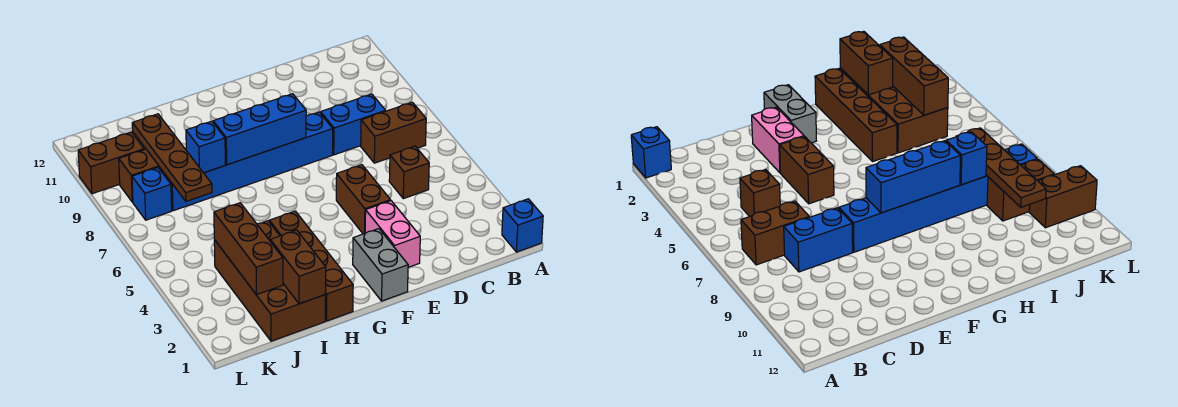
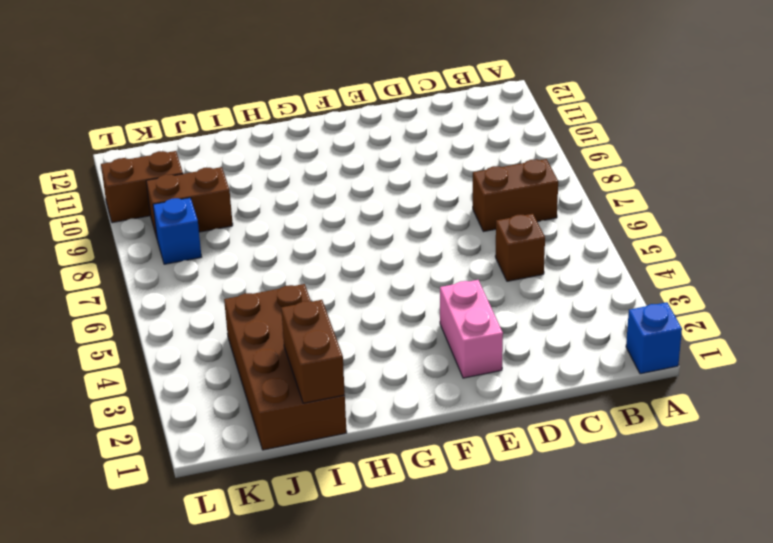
none -> blue 1x2 brick [321,94,386,155]
none -> brown 1x2 brick [336,165,391,234]
none -> blue 1x6 brick [159,112,333,211]

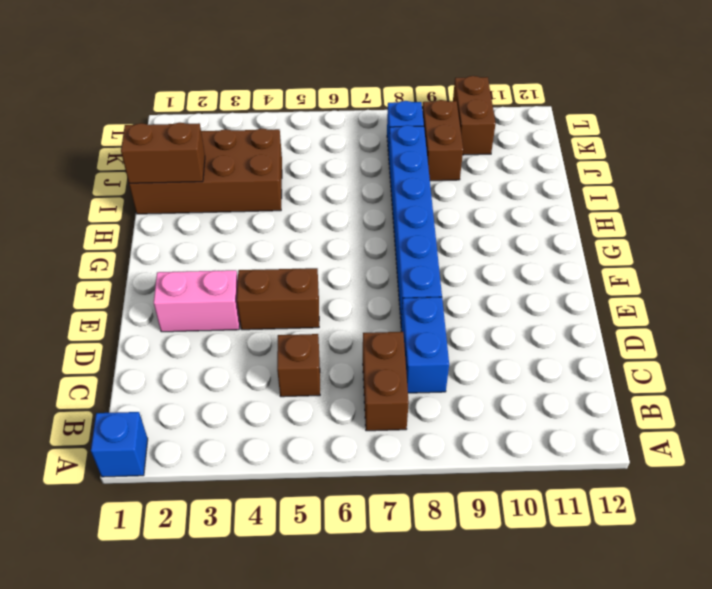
none -> grey 1x2 brick [353,229,408,301]
none -> brown 1x4 brick [269,211,353,321]
none -> blue 1x3 brick [213,94,306,165]

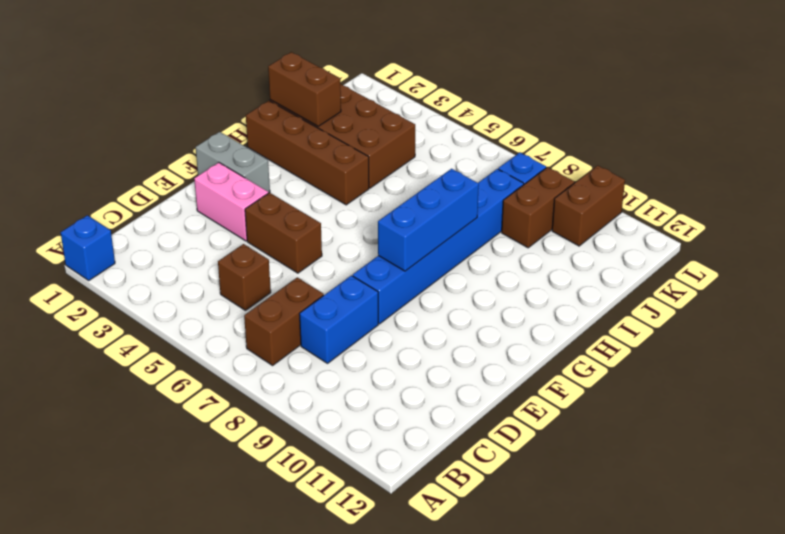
none -> blue 1x1 brick [186,121,225,173]
none -> brown 1x3 brick [214,203,283,295]
none -> brown 1x4 plate [132,114,212,201]

